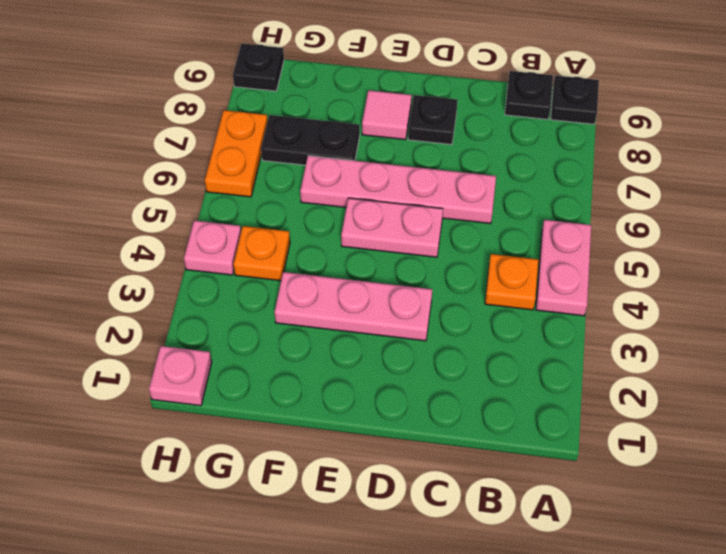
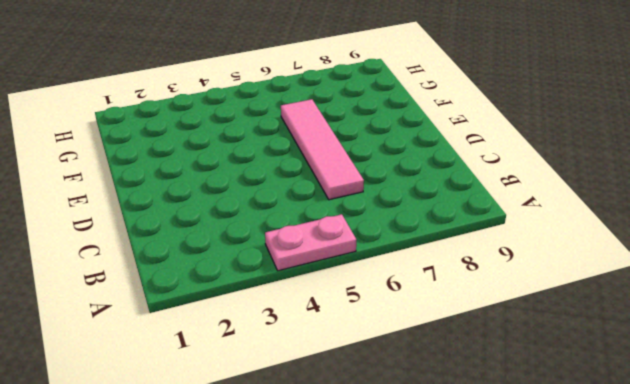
pink 1x4 tile [281,99,364,200] -> pink 1x4 plate [300,156,496,224]
none -> black 1x1 plate [551,76,599,124]
none -> orange 1x1 plate [485,254,538,310]
none -> black 1x1 plate [505,71,553,119]

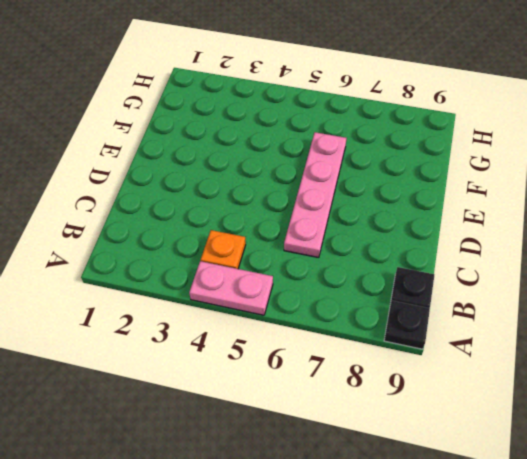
none -> pink 1x3 plate [274,272,432,341]
none -> pink 1x2 plate [341,198,443,257]
none -> black 1x1 plate [408,95,458,145]

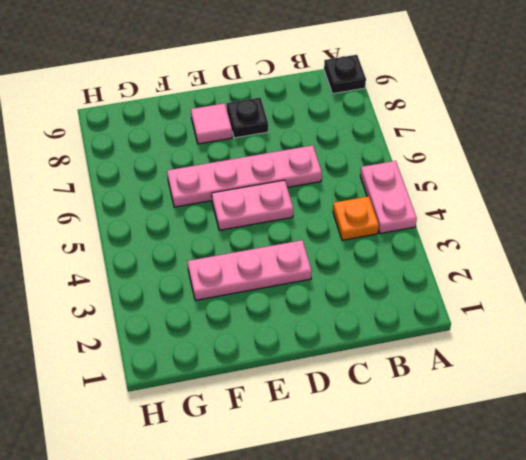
none -> black 1x1 plate [505,71,553,119]
none -> black 1x2 plate [261,115,360,165]
none -> orange 1x1 plate [233,226,290,281]

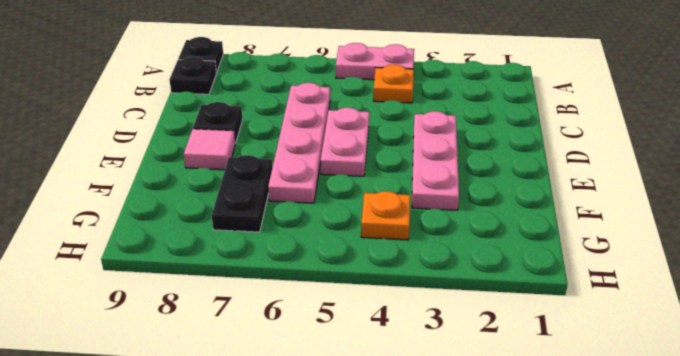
none -> pink 1x1 plate [149,346,212,406]
none -> pink 1x1 plate [184,221,241,275]
none -> orange 1x2 plate [205,110,268,197]

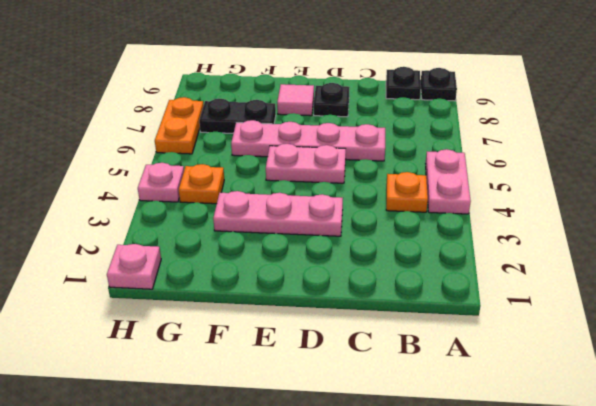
none -> black 1x1 plate [233,44,284,91]

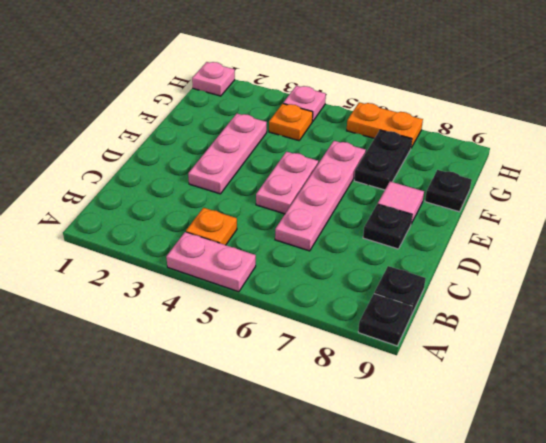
black 1x1 plate [425,170,472,212] -> black 1x1 plate moved to [233,44,284,91]

